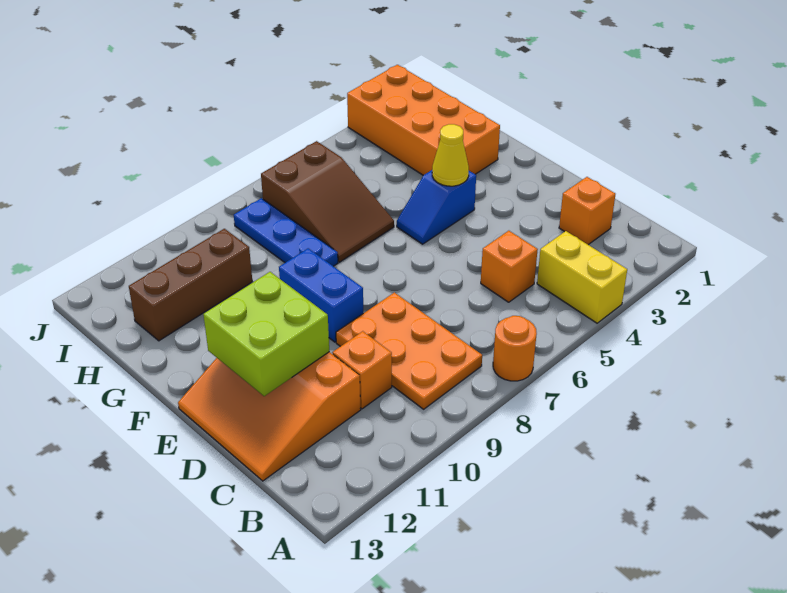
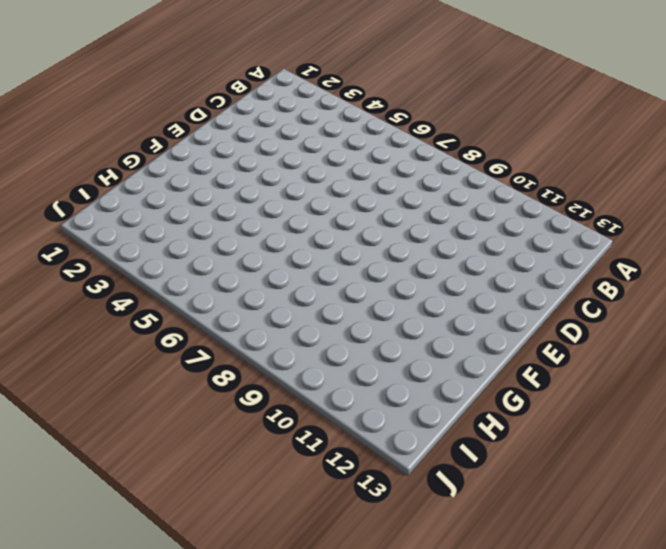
none -> yellow 1x2 brick [537,231,627,323]
none -> orange 1x1 round brick [493,316,537,381]
none -> orange 2x3 plate [336,292,482,409]

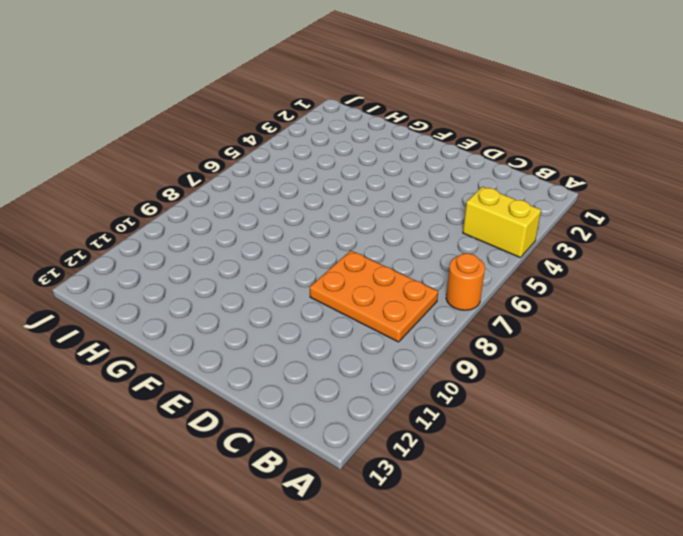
none -> orange 1x1 brick [559,177,615,245]
none -> orange 1x1 brick [481,231,538,302]
none -> orange 1x1 brick [332,331,392,409]

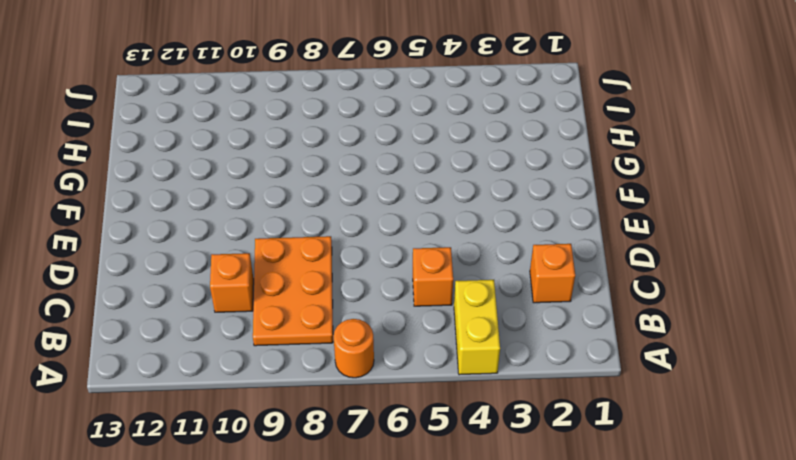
none -> orange 3x3 slope [178,352,361,481]
none -> blue 1x2 brick [279,248,363,342]
none -> blue 1x2 slope [397,170,476,244]

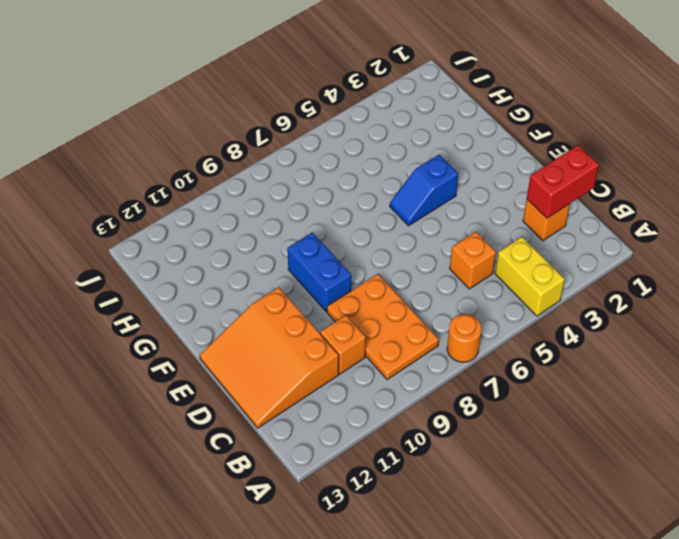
red 1x2 brick [527,145,599,218] -> none
none -> orange 2x4 brick [347,65,500,175]
none -> brown 2x3 slope [261,141,394,262]
none -> blue 1x3 plate [234,198,338,266]

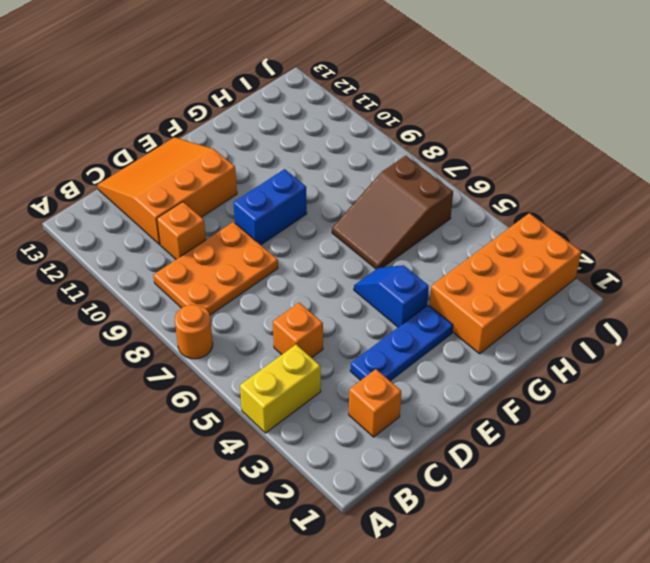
blue 1x3 plate [350,305,453,381] -> blue 1x3 plate moved to [234,198,338,266]
none -> brown 1x3 brick [129,229,252,341]
none -> lime 2x2 brick [203,272,329,396]
none -> yellow 1x1 cone [432,124,469,186]

